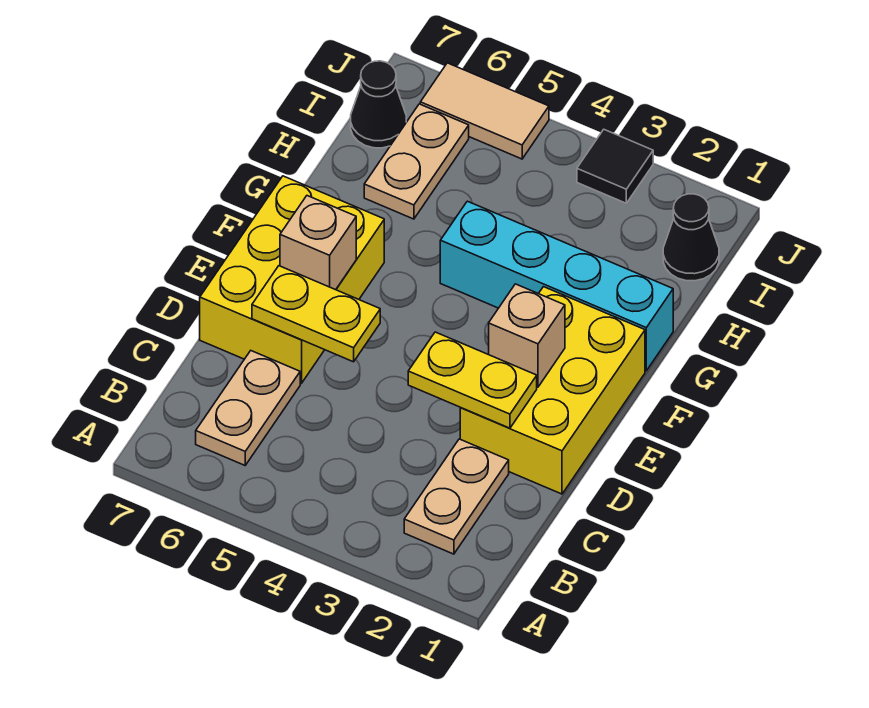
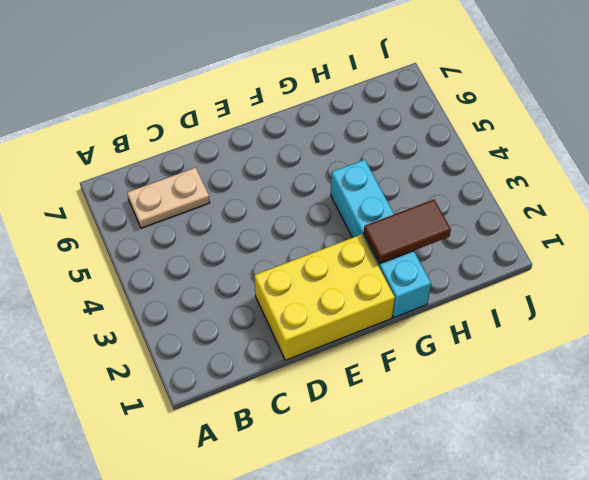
brown 1x2 tile [364,200,451,263] -> none
none -> tan 1x2 plate [404,439,509,554]
none -> yellow 2x3 brick [200,176,384,383]
none -> tan 1x2 plate [364,104,469,219]

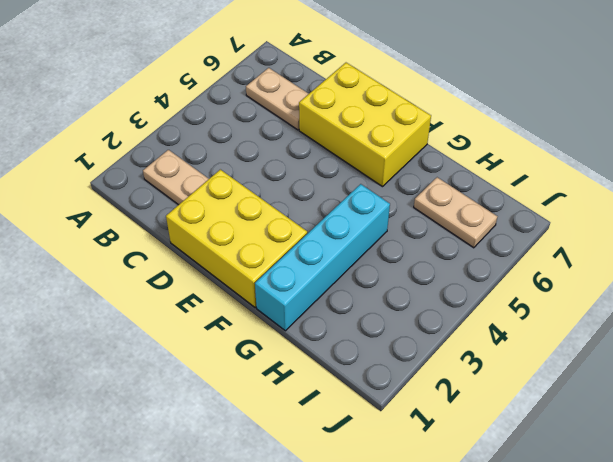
none -> black 1x1 cone [663,194,719,281]
none -> black 1x1 cone [351,61,406,148]
none -> black 1x1 tile [577,129,653,203]

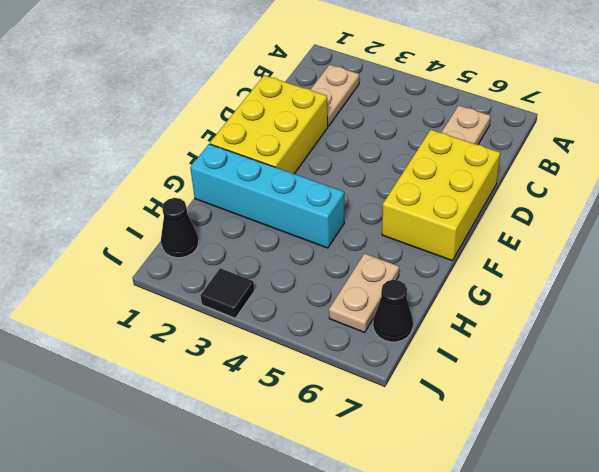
none -> tan 1x2 tile [420,63,549,159]
none -> yellow 1x2 plate [408,332,537,428]
none -> yellow 1x2 plate [252,266,380,362]

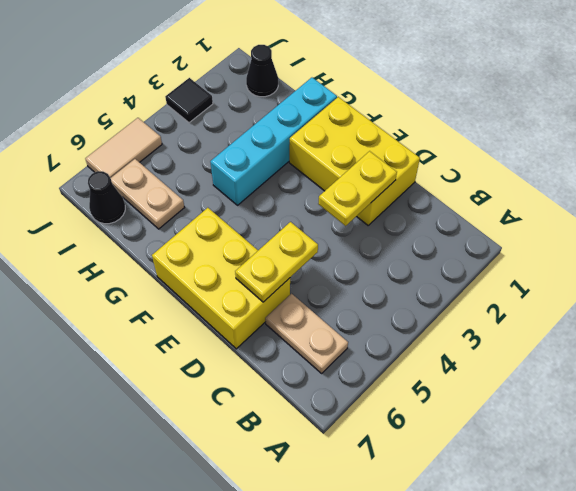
none -> tan 1x2 plate [404,439,509,554]
none -> tan 1x1 brick [489,284,565,387]
none -> tan 1x1 brick [280,196,356,290]

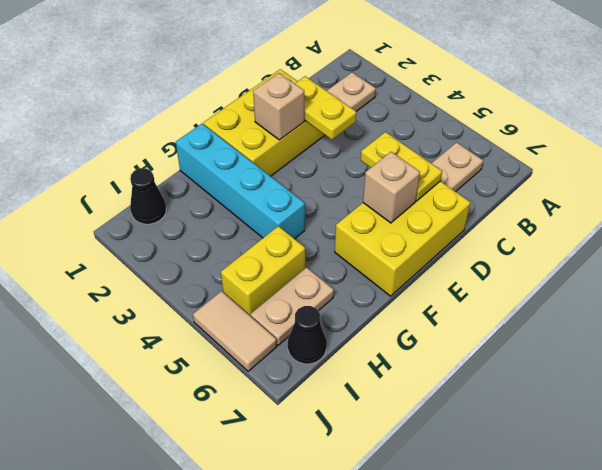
yellow 1x2 brick [221,226,305,316] -> none
none -> black 1x1 tile [577,129,653,203]

